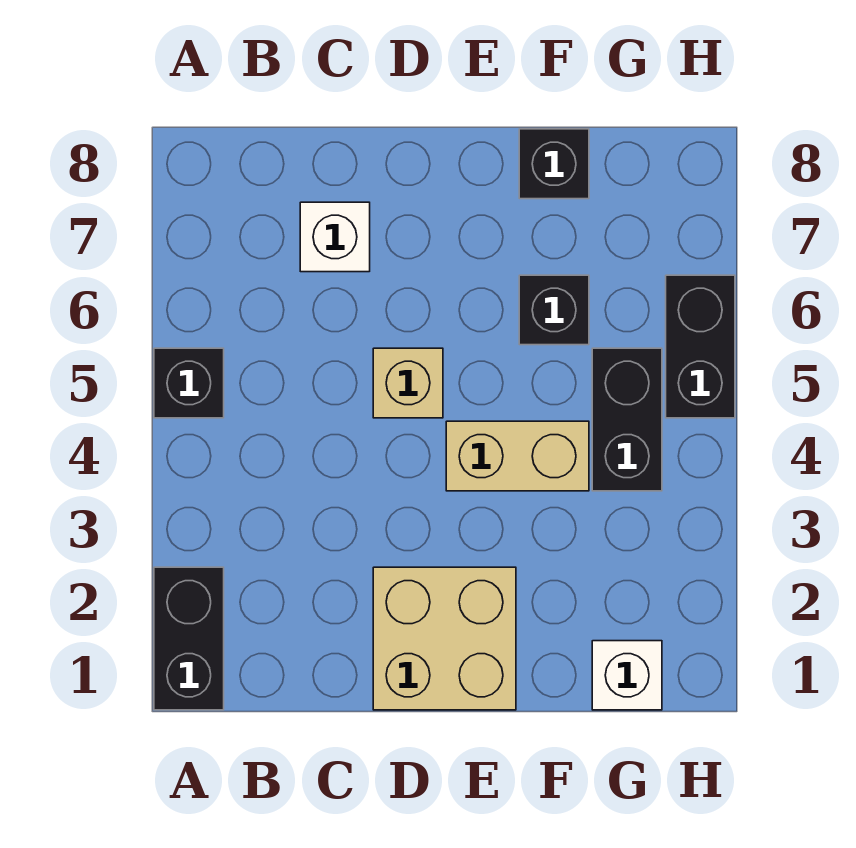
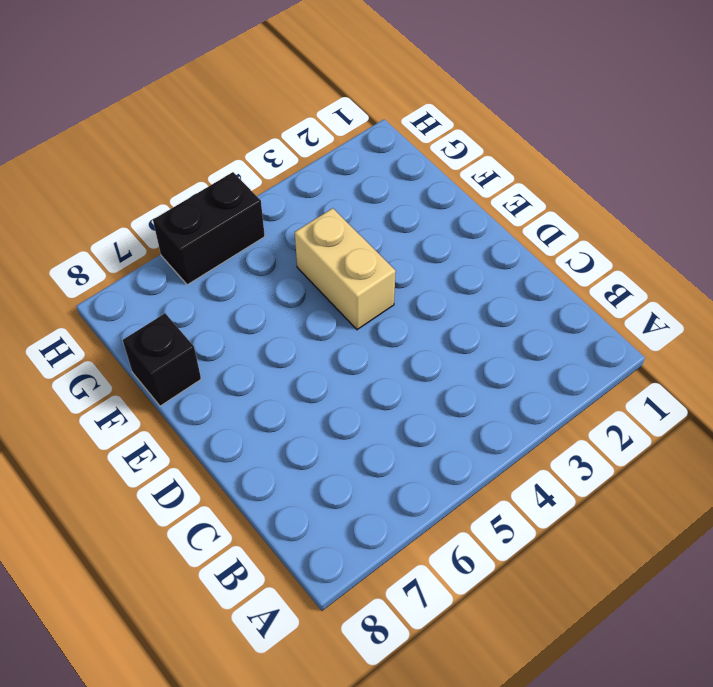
none -> black 1x2 brick [154,567,224,710]
none -> black 1x1 brick [154,348,224,418]

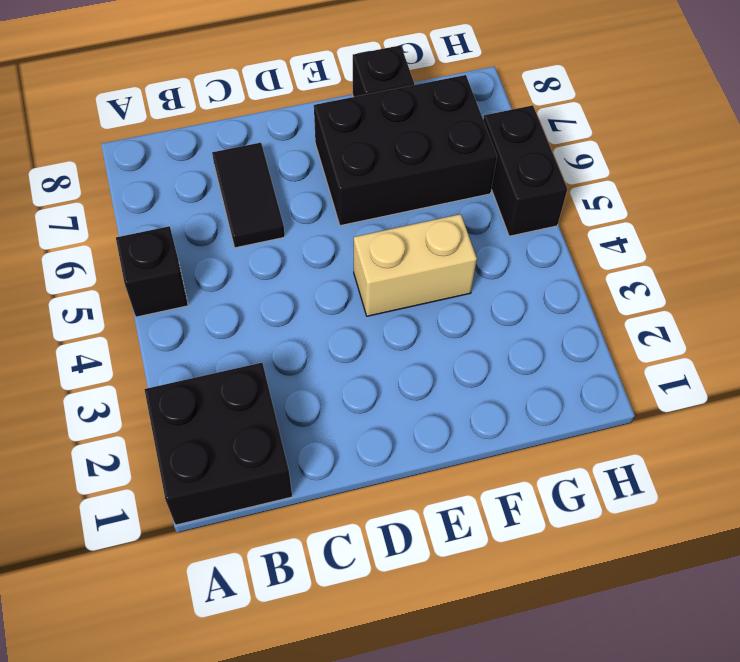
black 2x2 brick [144,363,292,525] -> black 1x2 brick [154,567,224,710]
black 1x2 tile [212,143,285,248] -> white 1x1 brick [300,202,370,272]
black 2x3 brick [314,75,497,226] -> black 1x1 brick [519,275,589,345]
none -> tan 2x2 brick [373,567,516,710]
none -> tan 1x1 brick [373,348,443,418]

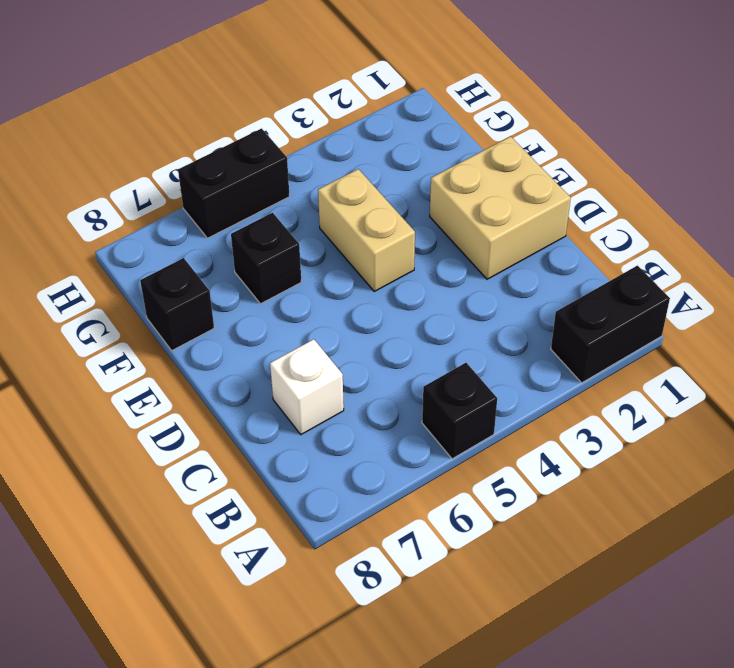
none -> tan 1x1 brick [373,348,443,418]
none -> white 1x1 brick [592,641,662,710]

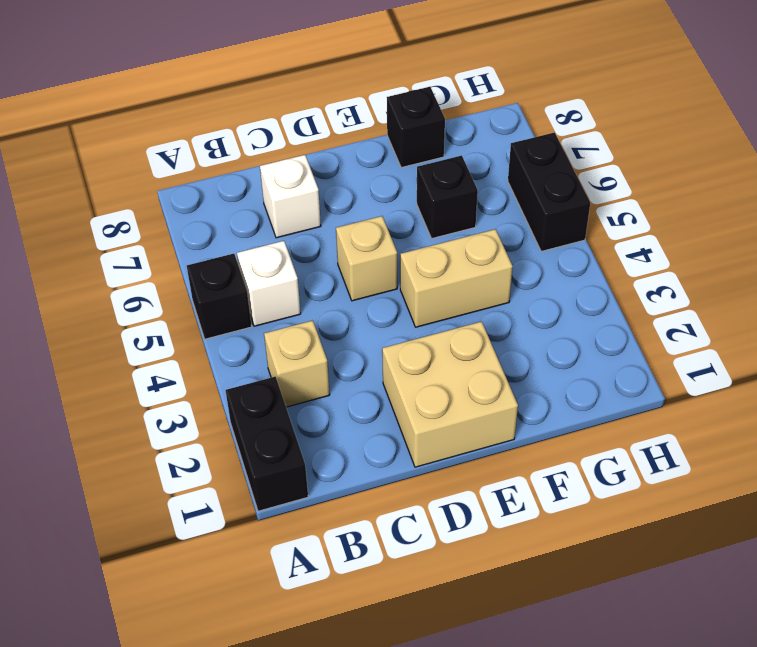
tan 1x1 brick [264,320,330,407] -> none
white 1x1 brick [237,241,301,326] -> white 1x1 brick moved to [592,641,662,710]
none -> black 1x2 brick [592,348,662,491]

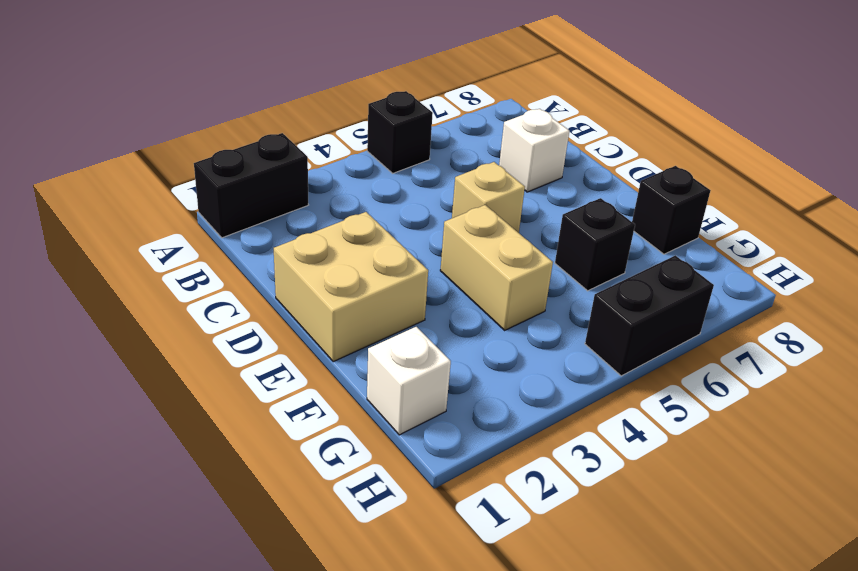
none -> black 1x2 brick [592,348,662,491]

